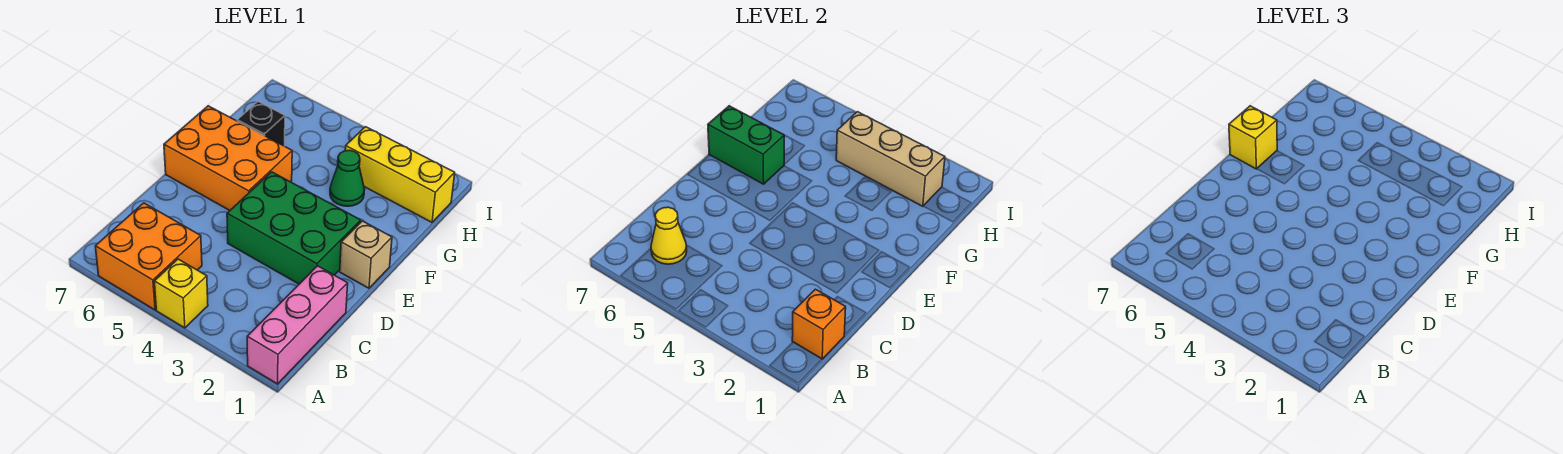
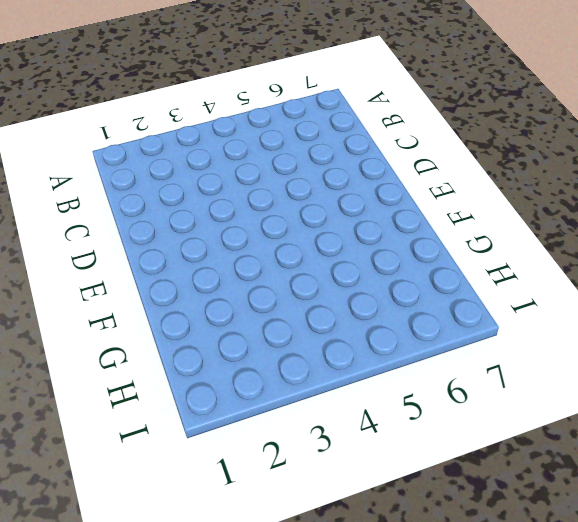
none -> pink 1x3 brick [247,266,348,384]
none -> yellow 1x1 brick [154,259,208,328]
none -> orange 2x2 brick [95,203,202,310]

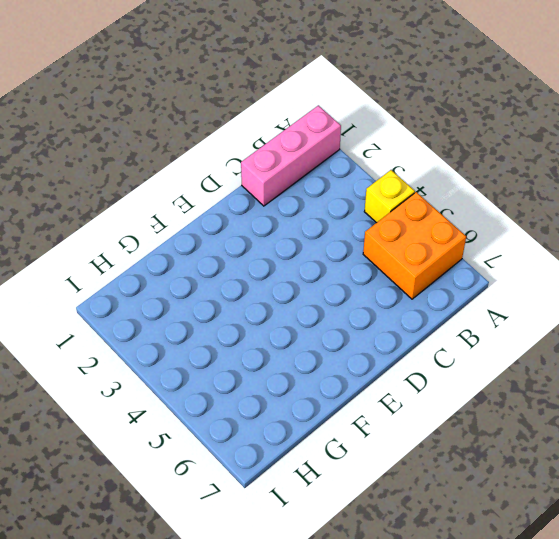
none -> green 2x3 brick [227,172,361,284]
none -> tan 1x1 brick [340,221,392,288]
none -> orange 2x3 brick [164,106,292,210]

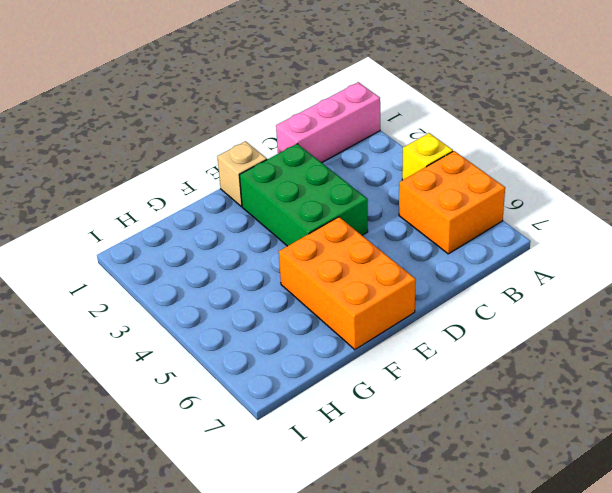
none -> green 1x1 cone [330,150,365,206]
none -> black 1x1 brick [237,102,285,146]
none -> yellow 1x3 brick [345,127,455,222]

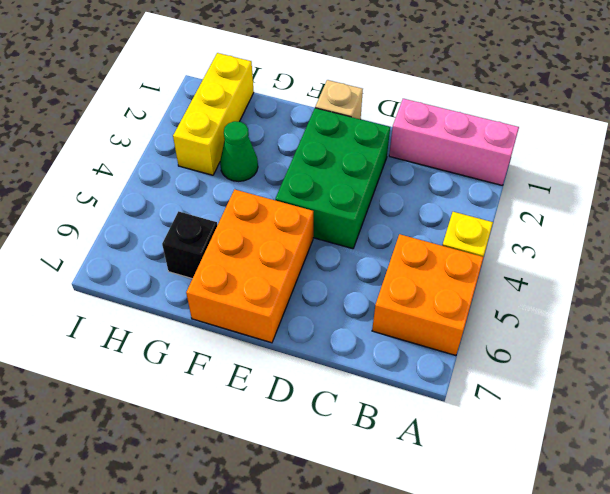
none -> orange 1x1 brick [792,289,846,359]
none -> yellow 1x1 cone [651,207,687,264]
none -> green 1x2 brick [708,106,784,184]

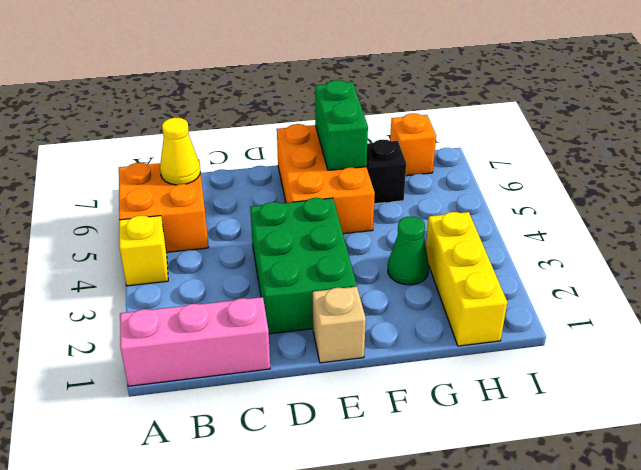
orange 1x1 brick [390,113,436,176] -> orange 1x1 brick moved to [792,289,846,359]
none -> tan 1x3 brick [836,112,945,206]
none -> yellow 1x1 brick [1229,106,1277,169]

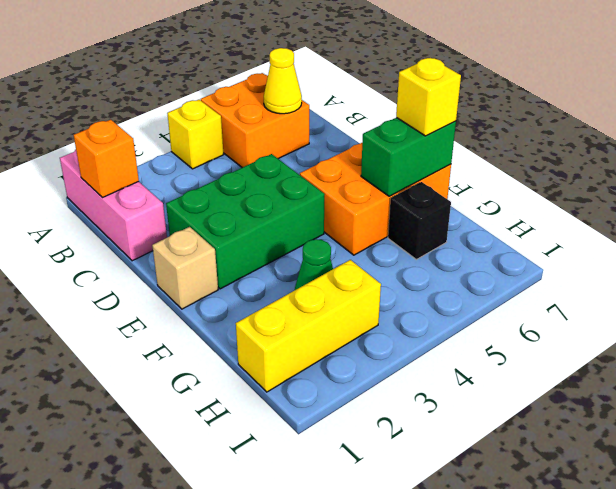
none -> tan 1x3 brick [836,112,945,206]

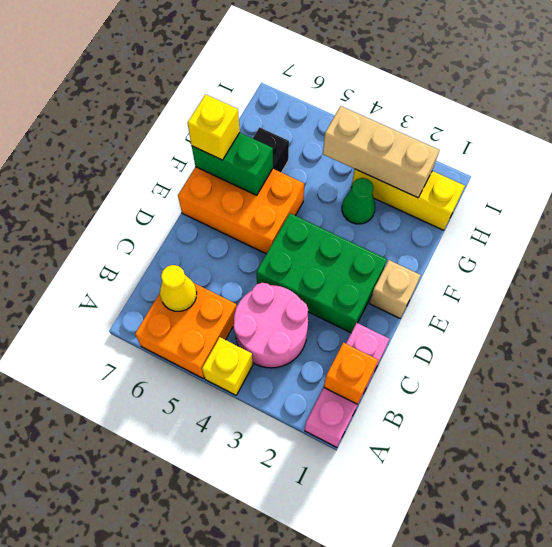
pink 2x2 round brick [233,283,308,368] -> none

